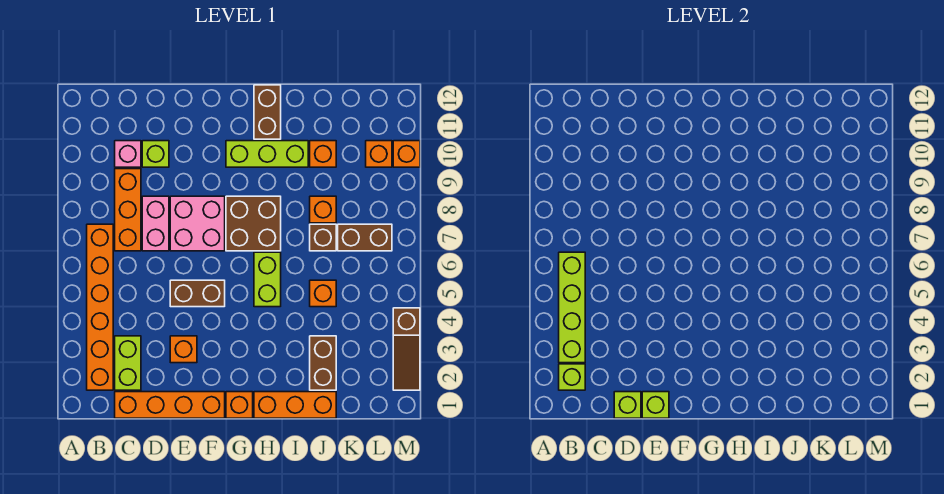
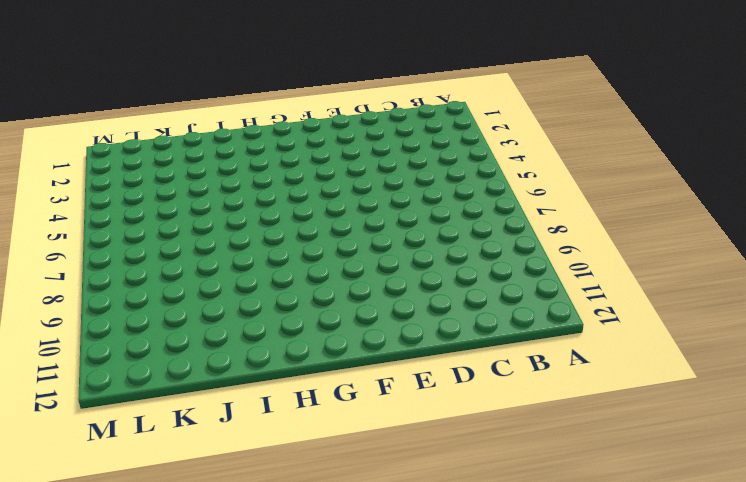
none -> orange 1x6 brick [87,224,113,390]
none -> orange 1x4 brick [115,392,225,418]
none -> lime 1x2 brick [115,336,141,390]

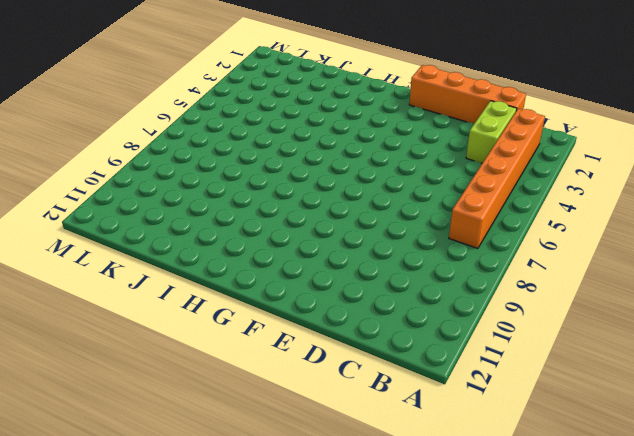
none -> orange 1x3 brick [115,169,141,251]
none -> pink 1x1 brick [115,141,141,167]
none -> pink 1x2 brick [142,196,169,251]

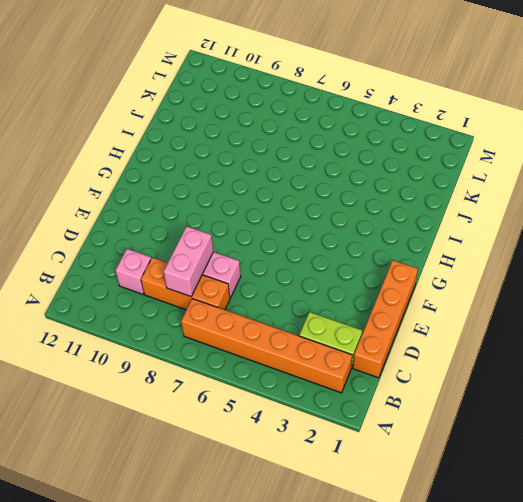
pink 1x2 brick [164,226,213,297] -> none
none -> lime 1x1 brick [142,141,169,167]
none -> orange 1x1 brick [170,336,197,363]
none -> brown 1x2 brick [170,280,225,307]

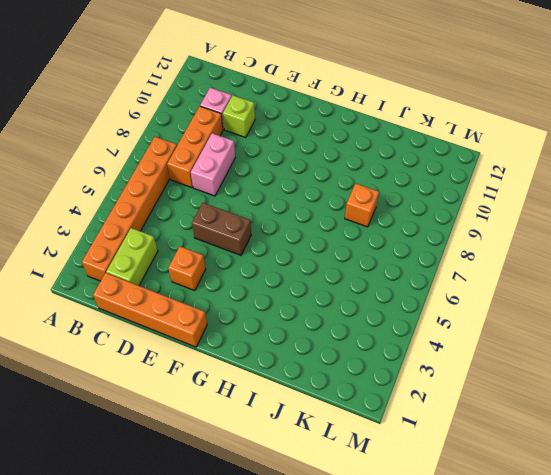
none -> pink 2x2 brick [170,196,225,251]
none -> orange 1x1 brick [226,392,253,418]
none -> brown 2x2 brick [226,196,281,251]

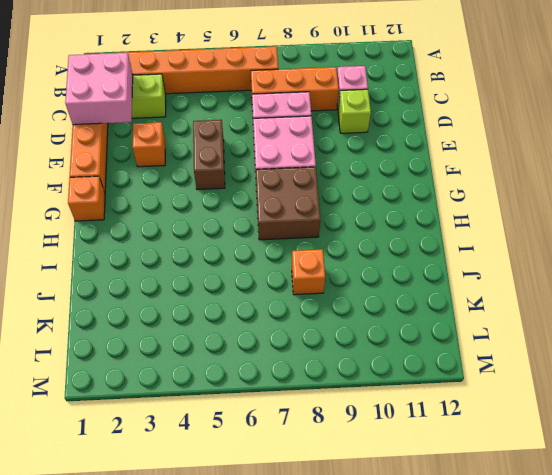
pink 2x2 brick [65,53,133,125] -> lime 1x1 brick [614,392,641,418]
none -> lime 1x3 brick [226,141,308,167]
none -> orange 1x3 brick [254,392,336,418]
none -> lime 1x2 brick [254,252,281,307]

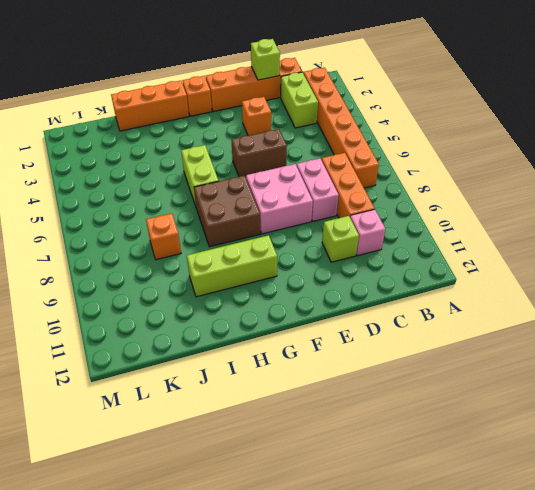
none -> brown 1x2 brick [254,85,281,139]
none -> brown 1x2 brick [310,336,336,390]
none -> orange 1x1 brick [310,280,336,307]

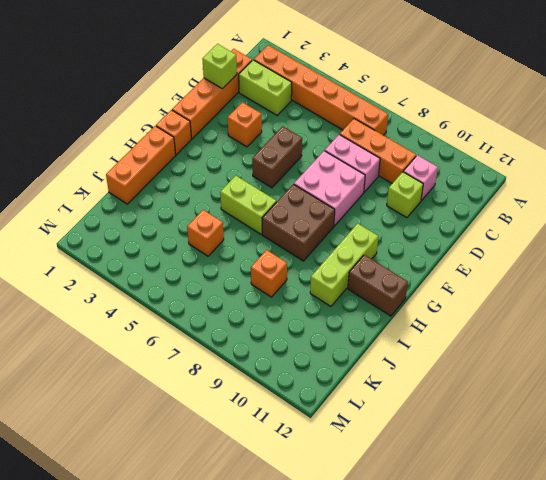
none -> brown 1x2 brick [310,336,336,390]
none -> brown 1x1 brick [310,224,336,251]
none -> orange 1x1 brick [310,141,336,167]

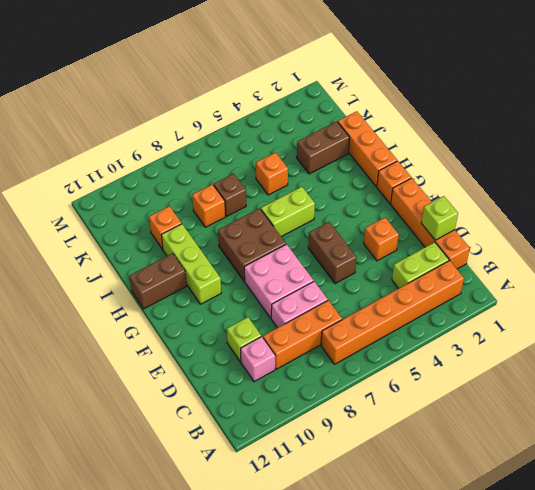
none -> brown 1x2 brick [338,224,392,251]
none -> orange 1x1 brick [366,141,392,167]
none -> brown 1x3 slope [393,308,420,390]

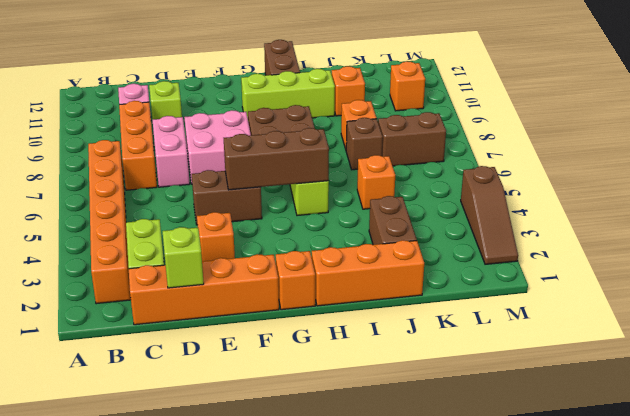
brown 1x3 brick [224,128,329,190] -> none
none -> orange 1x1 brick [393,141,420,167]
none -> lime 1x1 brick [559,364,585,390]
none -> lime 1x4 brick [559,252,585,363]

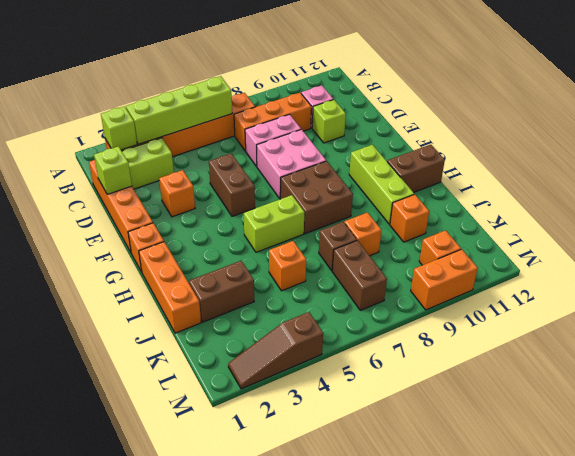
orange 1x2 brick [411,249,478,310] -> orange 1x1 brick [393,141,420,167]
none -> lime 1x1 brick [642,392,669,418]

